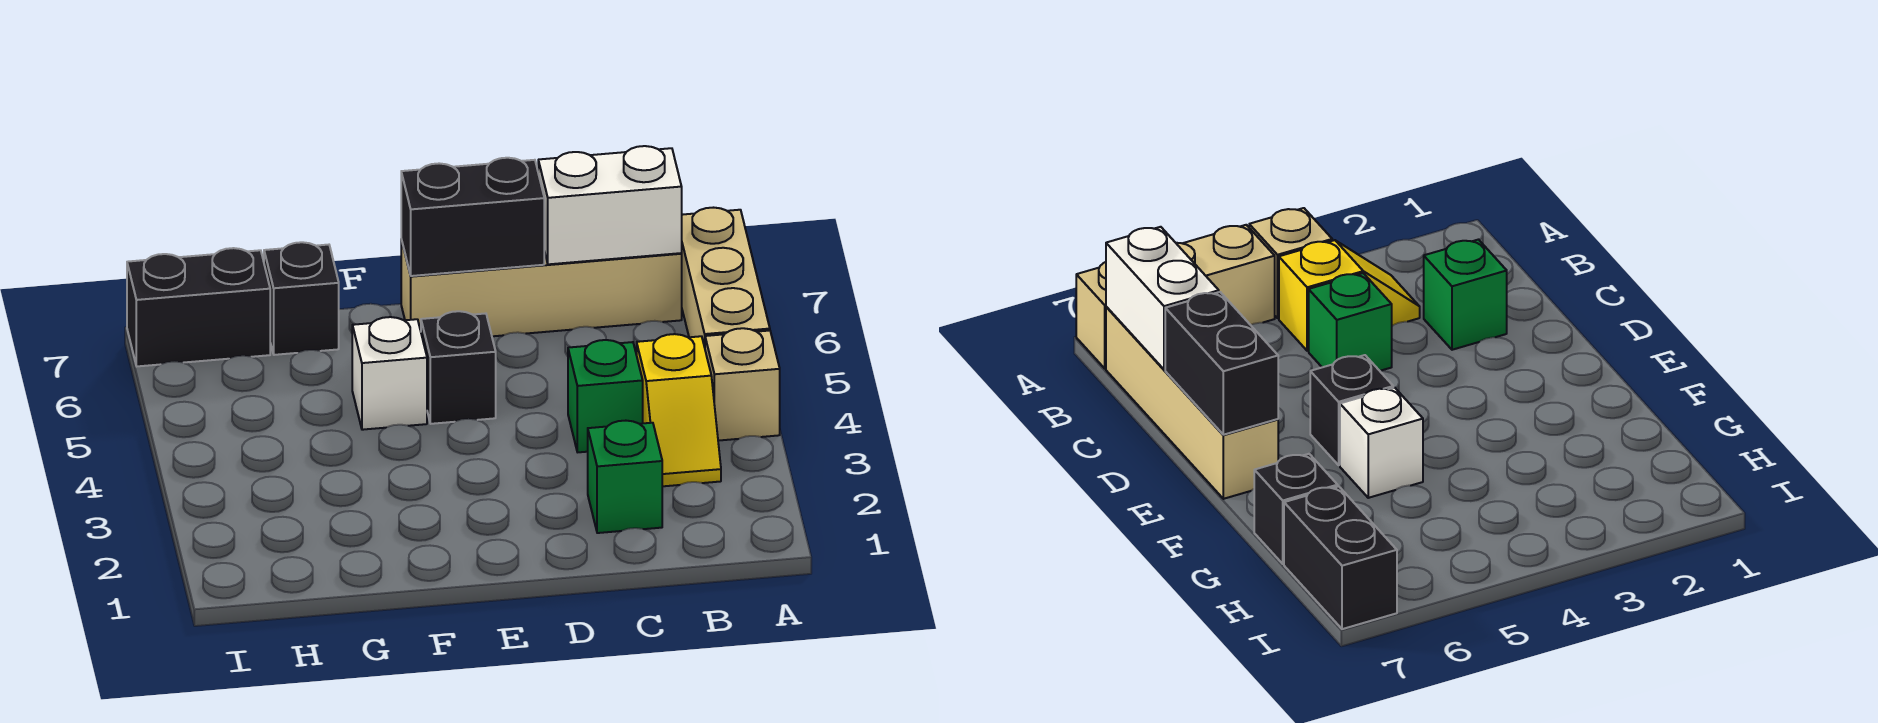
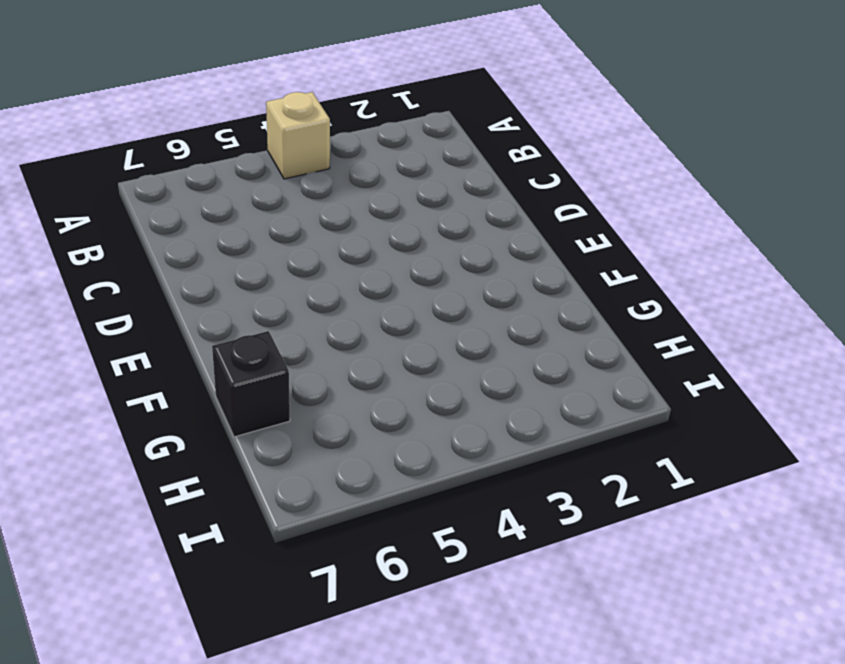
none -> tan 1x3 brick [681,208,770,347]
none -> yellow 1x2 slope [637,334,721,486]
none -> tan 1x4 brick [401,240,682,336]

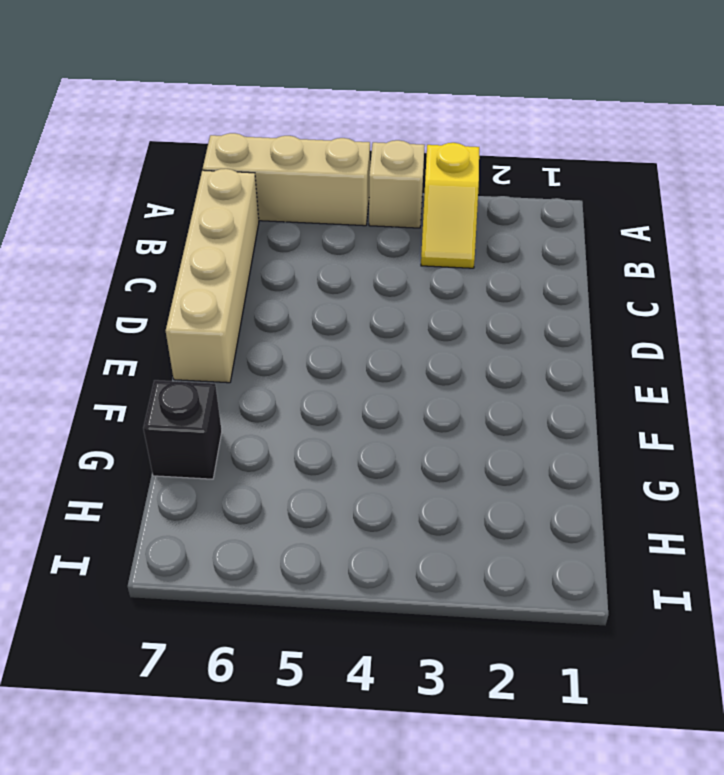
yellow 1x2 slope [421,143,479,268] -> yellow 1x2 slope turned to [637,334,721,486]
none -> green 1x1 brick [588,421,662,533]
none -> green 1x1 brick [568,340,643,452]
none -> black 1x1 brick [421,311,496,424]

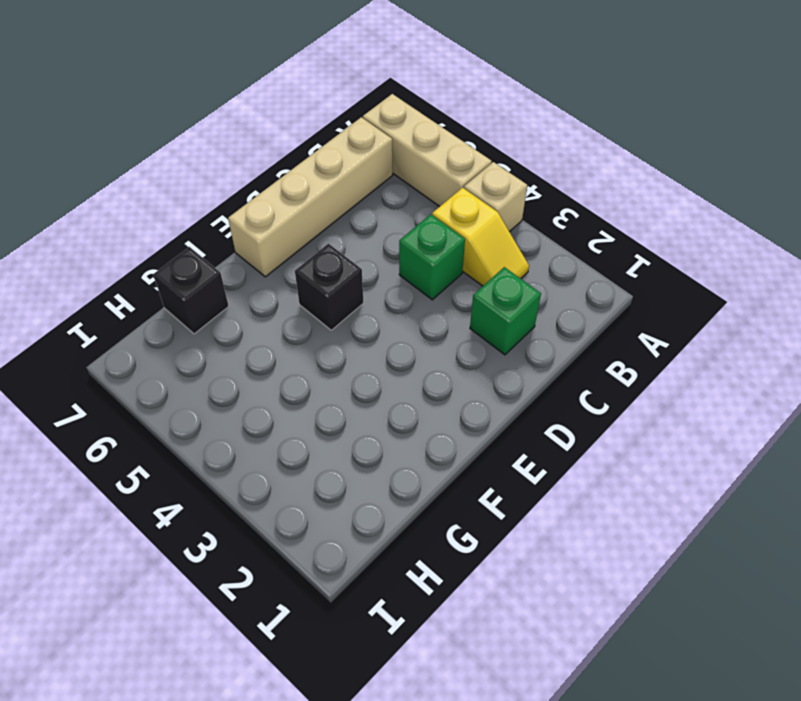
none -> white 1x1 brick [352,317,427,430]
none -> black 1x2 brick [127,248,270,366]
none -> white 1x2 brick [538,146,682,264]

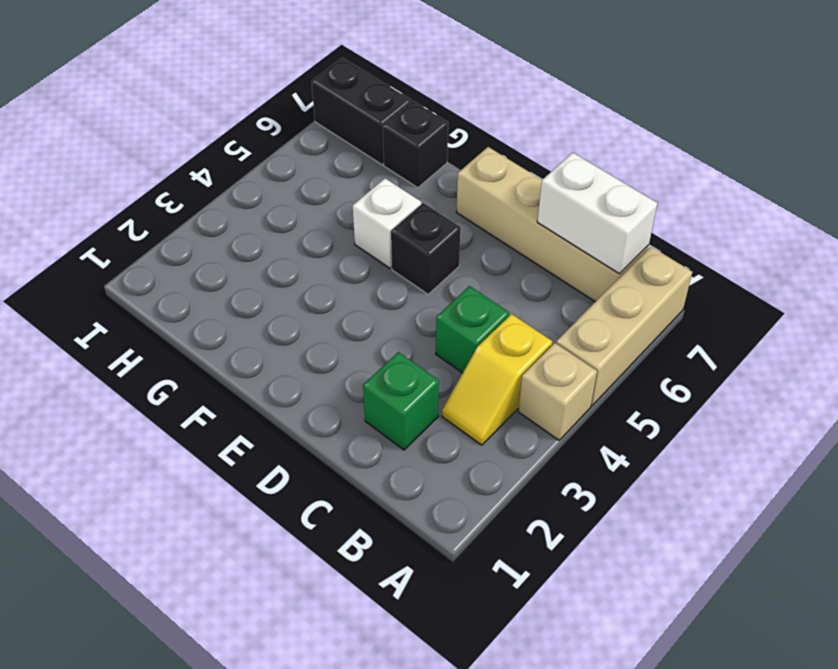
none -> black 1x2 brick [401,158,544,276]

